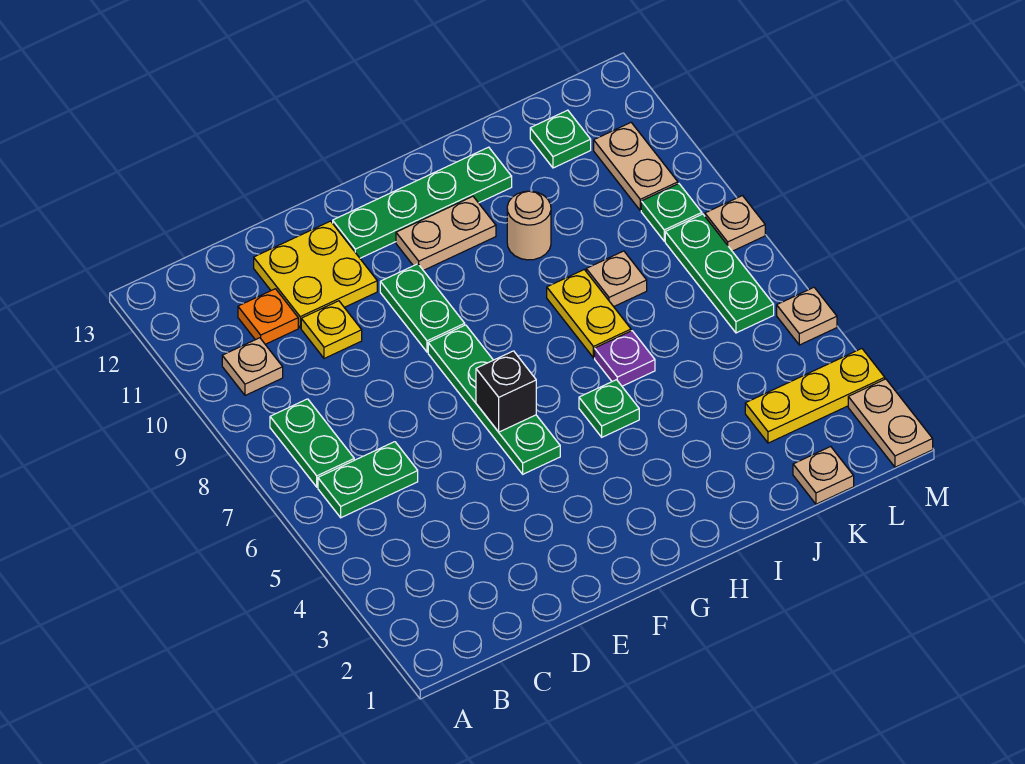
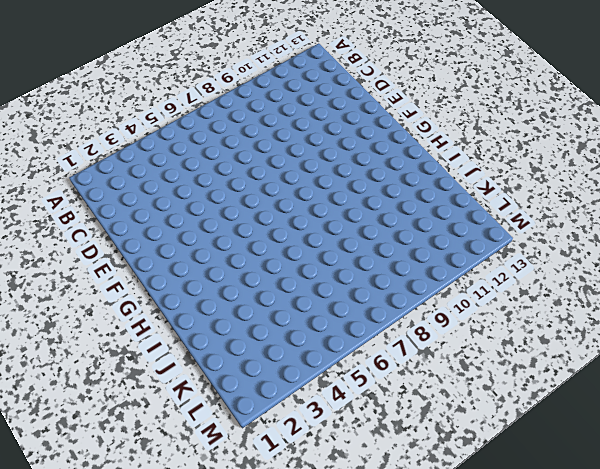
none -> green 1x2 plate [318,442,418,518]
none -> green 1x2 plate [270,399,354,487]
none -> tan 1x1 plate [222,338,283,395]

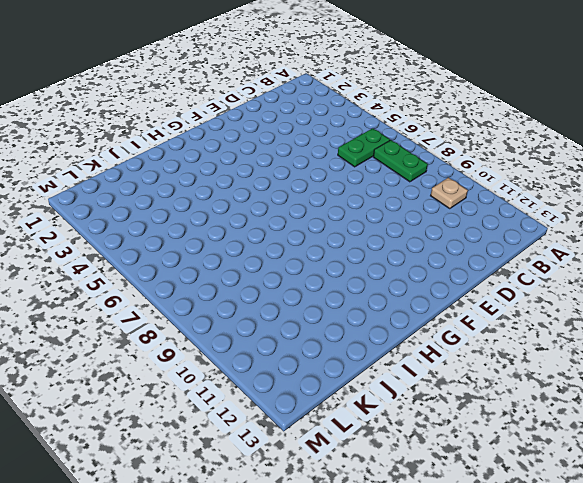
none -> orange 1x1 plate [238,289,298,344]
none -> yellow 1x1 plate [301,301,362,359]
none -> yellow 2x2 plate [254,221,377,328]

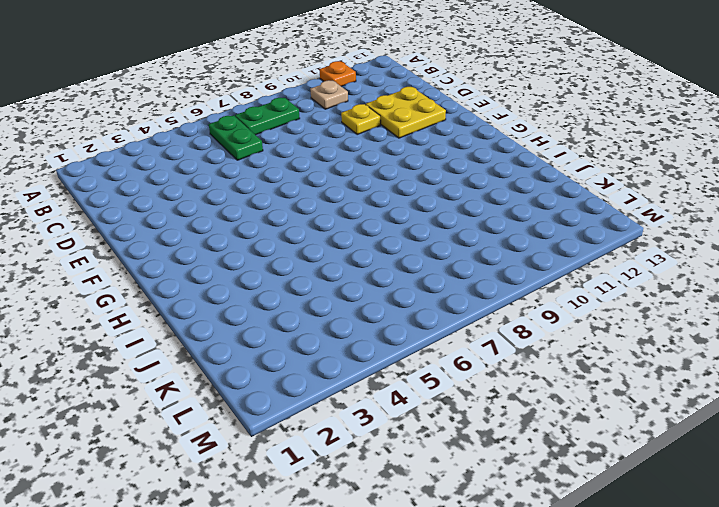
orange 1x1 plate [320,61,356,86] -> orange 1x1 plate moved to [238,289,298,344]
none -> green 1x4 plate [428,325,560,474]
none -> green 1x2 plate [380,264,465,352]
none -> green 1x4 plate [333,147,512,258]

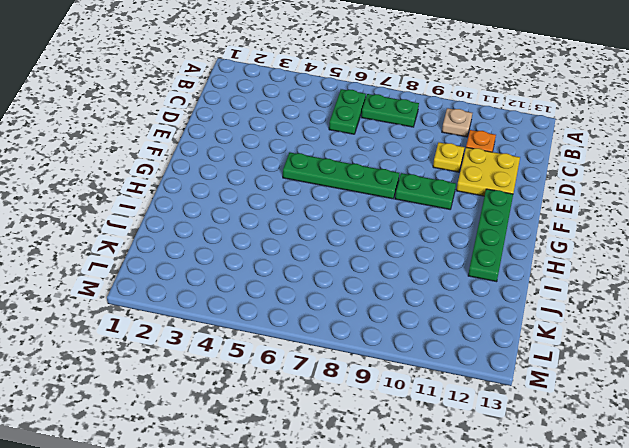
none -> tan 1x2 plate [396,196,496,270]
none -> green 1x1 plate [579,380,639,437]
none -> purple 1x1 plate [595,331,655,386]

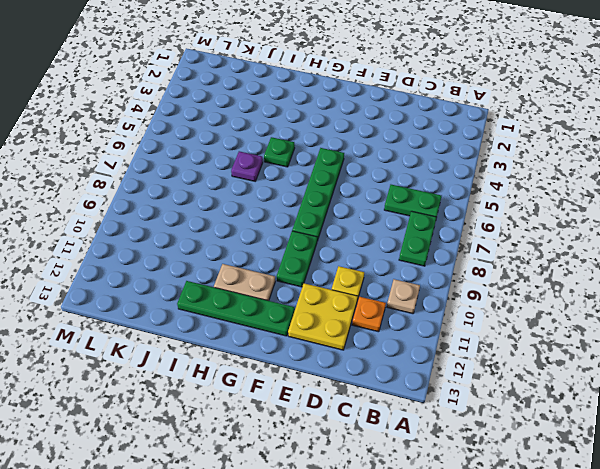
none -> yellow 1x2 plate [547,270,631,358]
none -> tan 1x1 round brick [507,191,551,260]
none -> tan 1x1 plate [586,251,647,307]

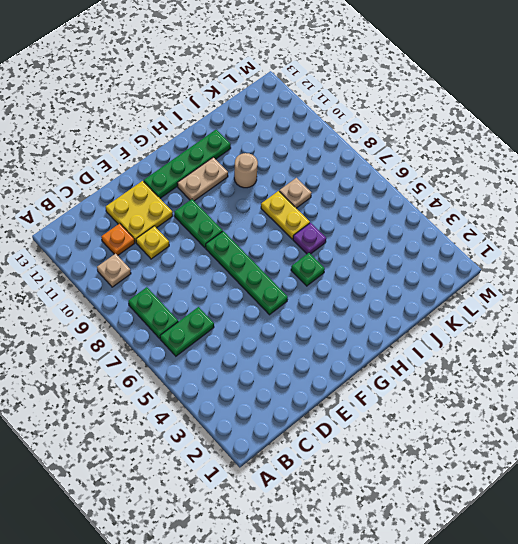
none -> tan 1x1 plate [793,447,854,504]
none -> yellow 1x3 plate [745,349,885,443]
none -> green 1x1 plate [530,110,591,168]

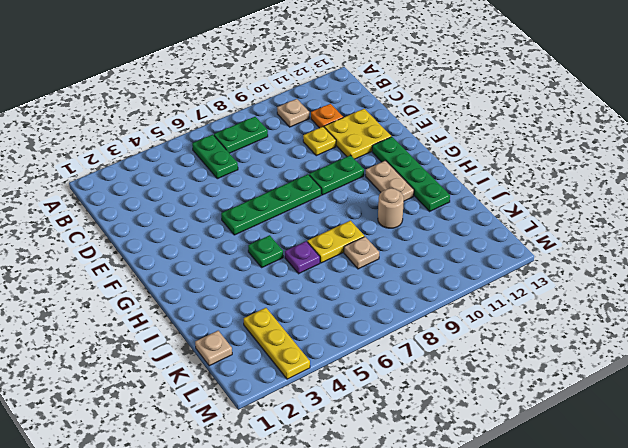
none -> green 1x1 plate [530,110,591,168]
none -> green 1x3 plate [665,214,774,333]
none -> green 1x1 plate [641,184,702,241]

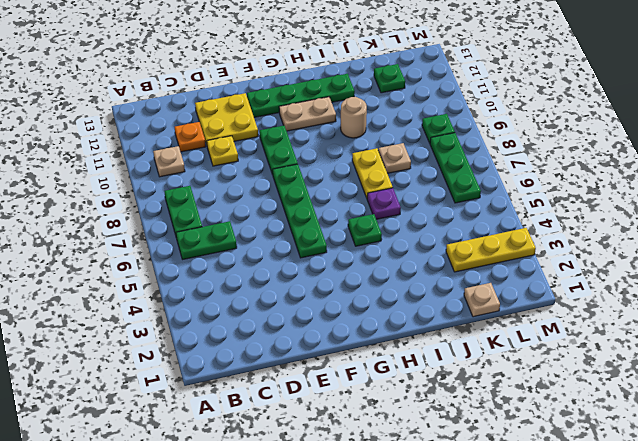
none -> tan 1x2 plate [594,123,678,211]
none -> tan 1x2 plate [848,379,933,467]
none -> tan 1x1 plate [777,287,837,345]

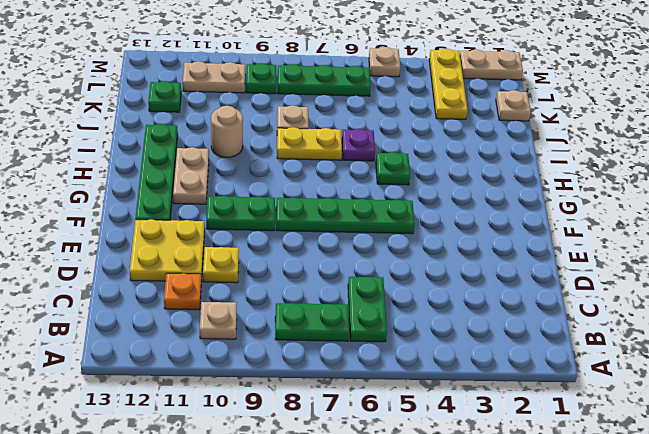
none -> tan 1x1 plate [705,196,765,251]
none -> black 1x1 brick [476,351,536,432]

